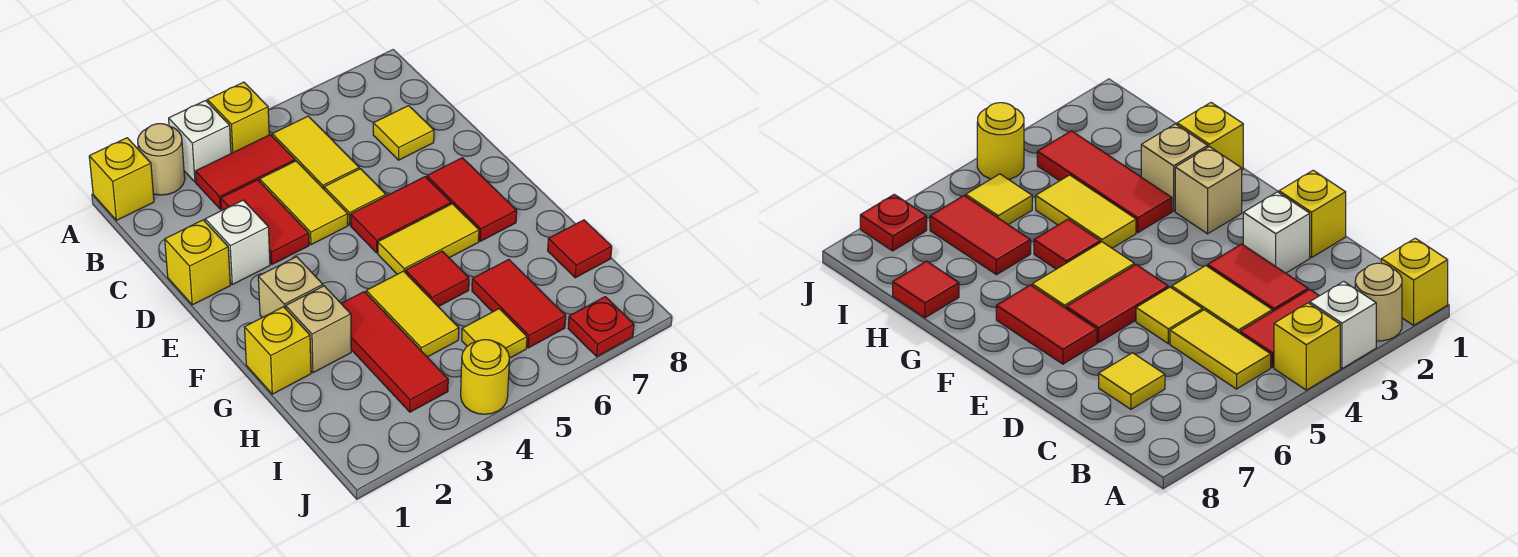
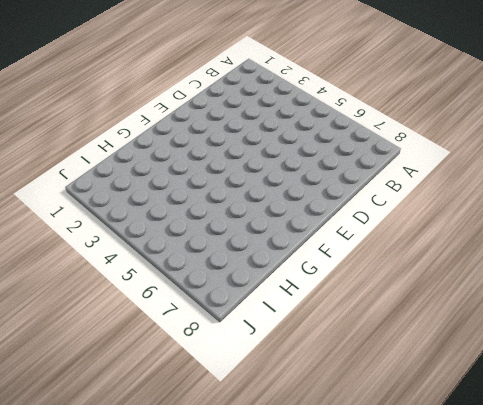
none -> yellow 1x1 brick [89,138,154,220]
none -> tan 1x1 round brick [138,124,185,195]
none -> white 1x1 brick [169,101,231,182]

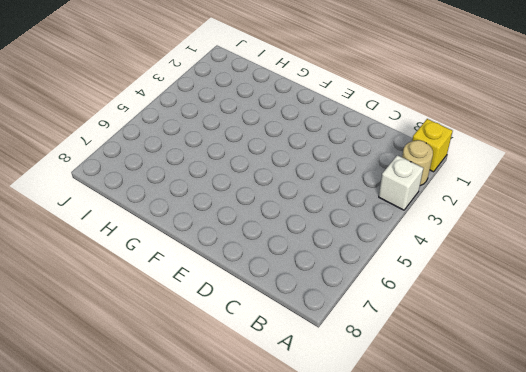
none -> yellow 1x1 brick [207,82,269,153]
none -> red 1x2 tile [195,135,295,209]
none -> yellow 1x2 tile [272,116,359,189]

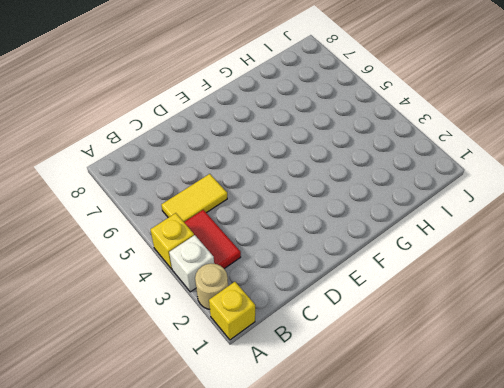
none -> red 1x2 tile [221,180,309,264]
none -> yellow 1x2 tile [260,161,348,245]
none -> yellow 1x1 tile [373,106,434,160]

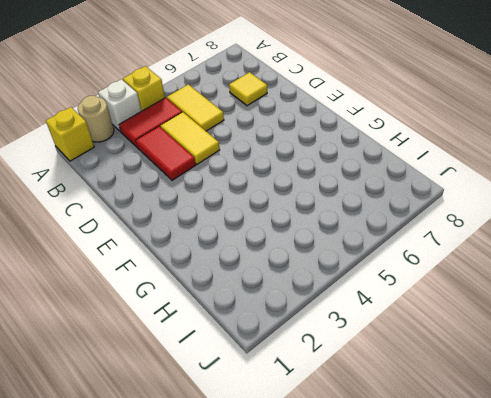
none -> yellow 1x1 brick [165,220,230,305]
none -> white 1x1 brick [205,200,270,285]
none -> yellow 1x1 tile [324,169,386,225]

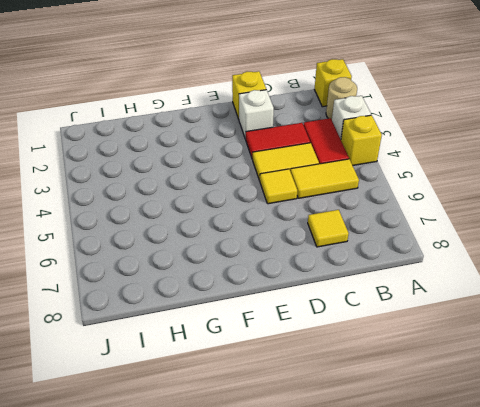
none -> red 1x2 tile [351,177,451,253]
none -> red 1x2 tile [427,158,517,241]
none -> tan 1x1 brick [258,257,323,317]

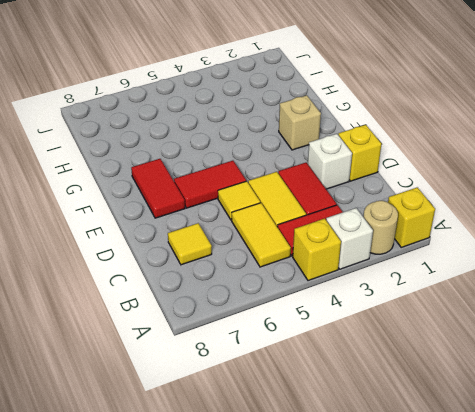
none -> yellow 1x2 tile [378,204,479,274]
none -> yellow 1x1 brick [245,307,311,394]
none -> tan 1x1 brick [286,286,351,373]

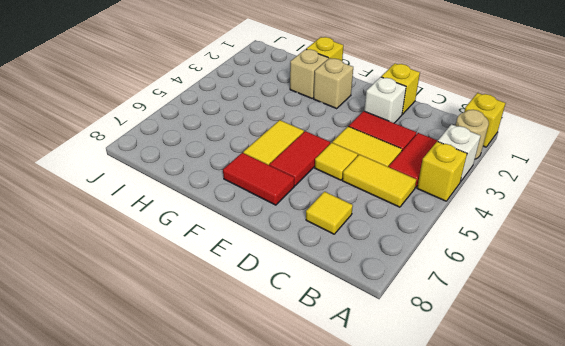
none -> red 1x3 tile [341,292,448,412]
none -> yellow 1x2 tile [366,271,459,357]
none -> red 1x1 tile [405,251,469,307]

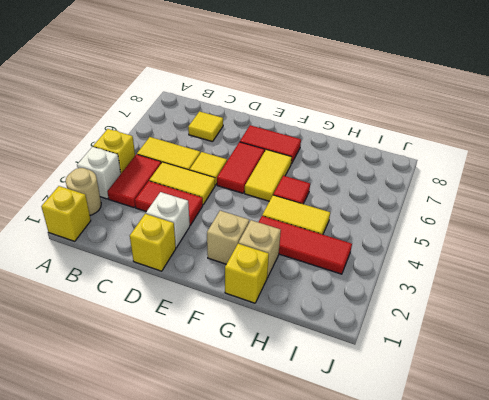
none -> red 1x2 tile [472,259,566,348]
none -> red 1x1 tile [548,220,612,278]
none -> yellow 1x1 tile [462,309,527,358]

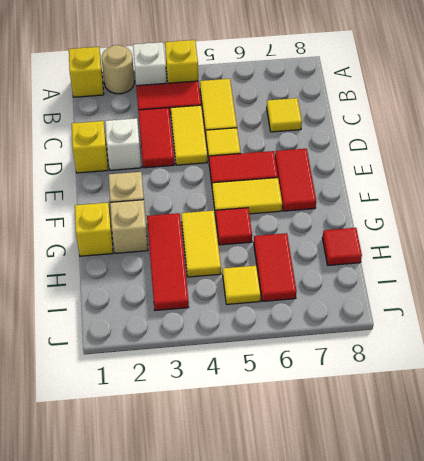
none -> yellow 1x1 round brick [461,340,509,414]
none -> red 1x1 plate [568,297,634,356]

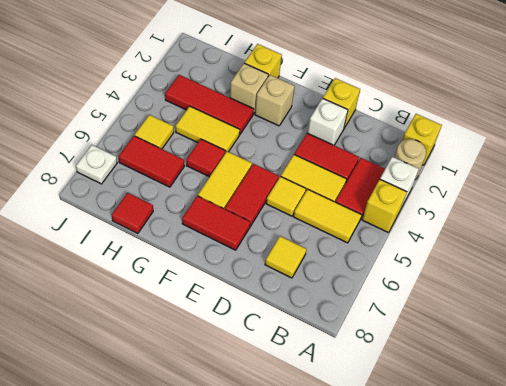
white 1x1 plate [76,145,117,184] -> red 1x1 plate [568,297,634,356]
none -> yellow 1x1 round brick [461,340,509,414]

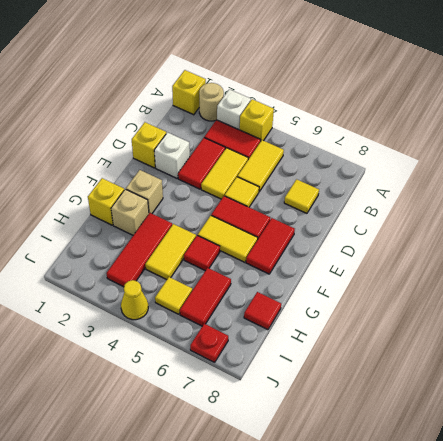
yellow 1x1 cone [121,280,148,320] -> yellow 1x1 round brick [461,340,509,414]

